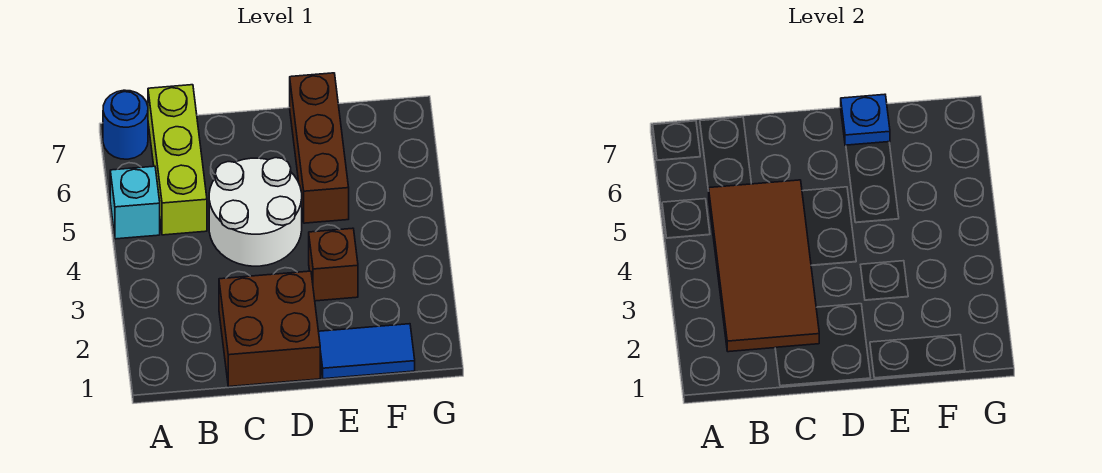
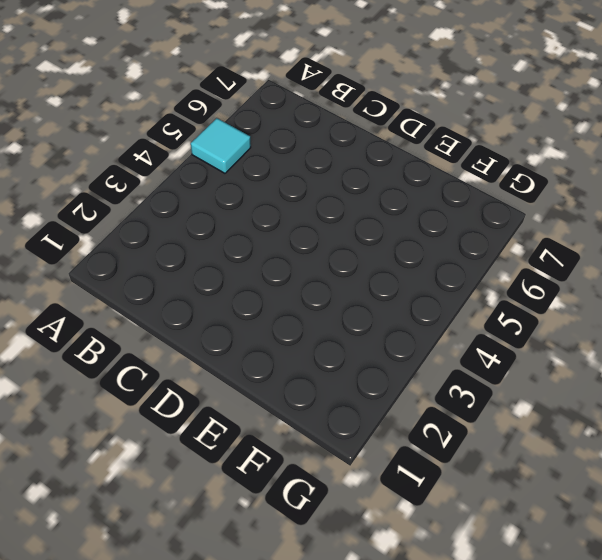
cyan 1x1 tile [191,118,251,173] -> cyan 1x1 brick [110,166,160,239]
none -> blue 1x1 round brick [103,90,148,159]
none -> lime 1x3 brick [148,85,207,235]

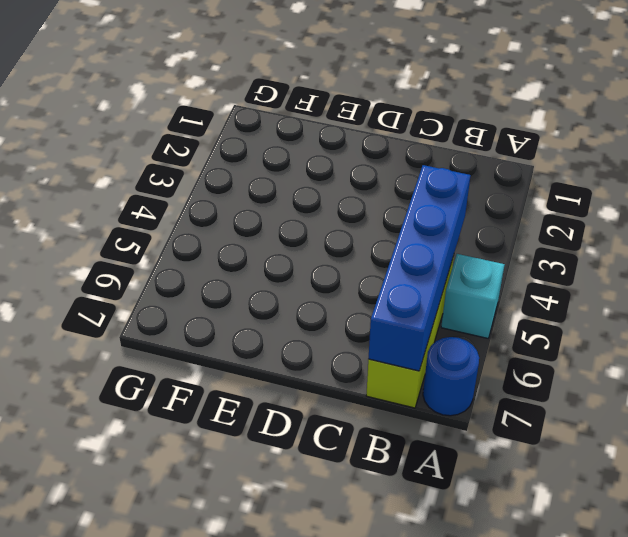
blue 1x4 brick [368,165,471,371] -> brown 2x4 tile [709,180,819,352]
none -> brown 2x2 brick [219,271,320,387]
none -> white 2x2 round brick [209,158,302,266]

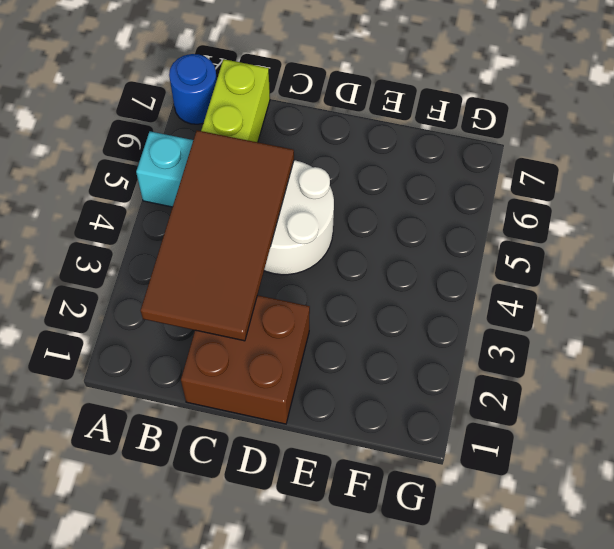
none -> blue 1x2 tile [319,324,415,379]
none -> brown 1x1 brick [309,228,358,301]

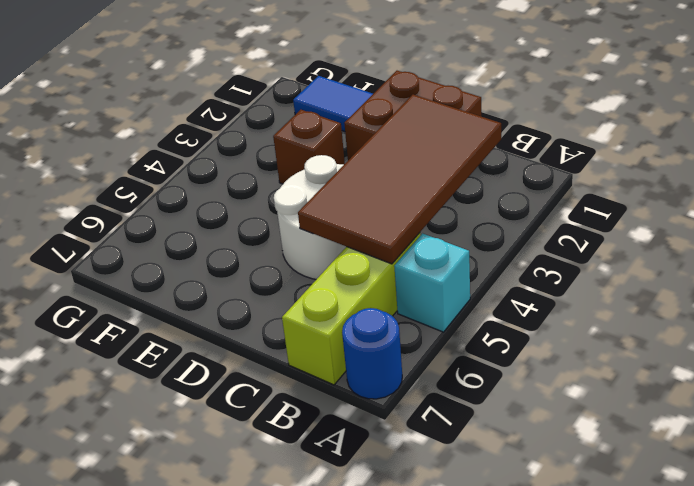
none -> brown 1x3 brick [290,73,349,223]
none -> blue 1x1 plate [841,94,890,146]

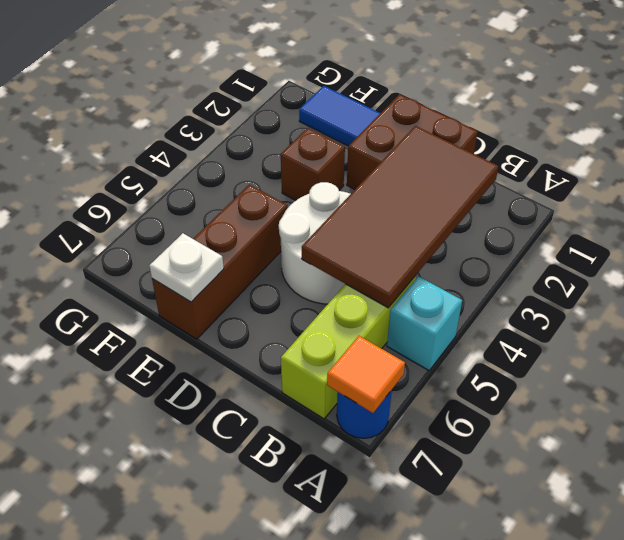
orange 1x1 tile [327,336,405,413] -> none
white 1x1 plate [149,233,224,302] -> blue 1x1 plate [841,94,890,146]

